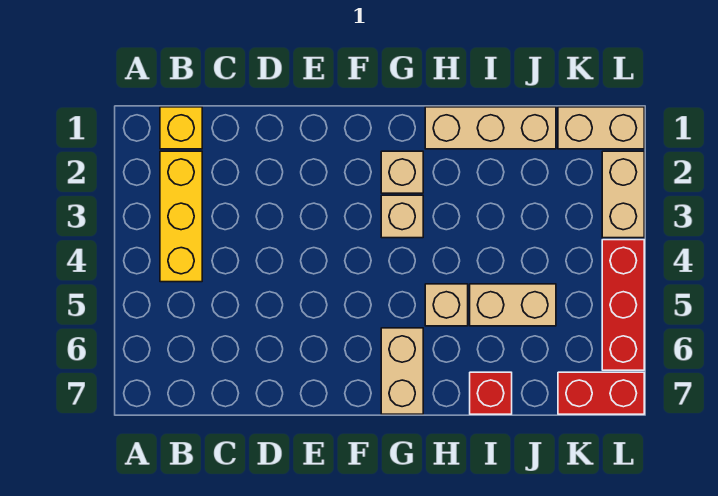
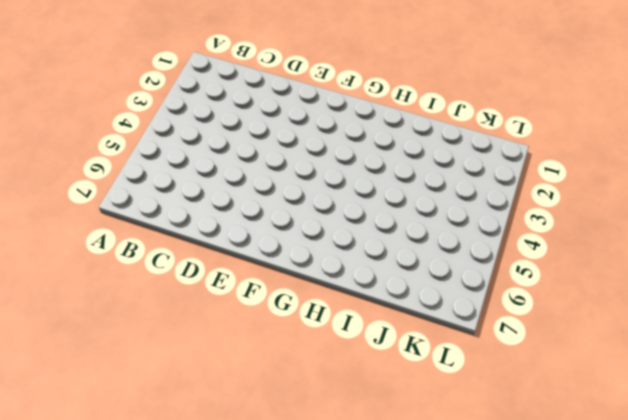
none -> yellow 1x1 brick [160,107,202,149]
none -> yellow 1x3 brick [160,151,202,282]
none -> tan 1x1 brick [381,151,423,193]

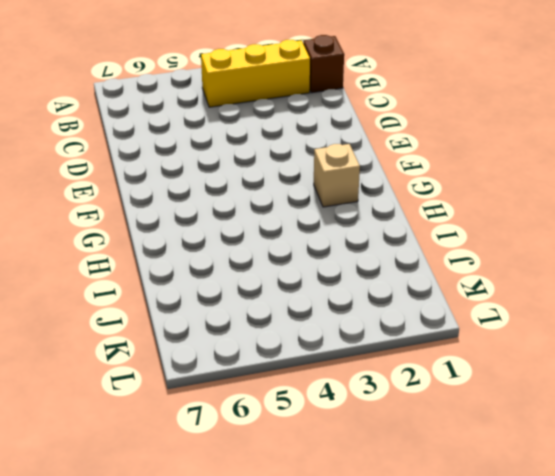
brown 1x1 brick [303,35,344,93] -> yellow 1x1 brick [160,107,202,149]
none -> tan 1x1 brick [381,195,423,238]
none -> tan 1x2 brick [381,328,423,414]
none -> tan 1x3 brick [425,107,556,149]

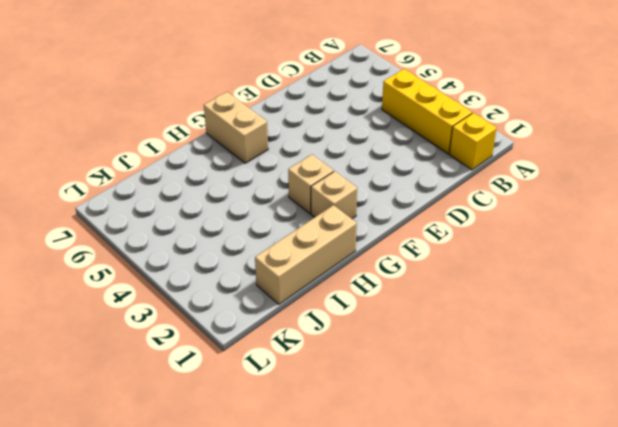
none -> tan 1x1 brick [425,284,468,326]
none -> tan 1x2 brick [470,284,556,326]
none -> red 1x1 brick [470,372,512,414]

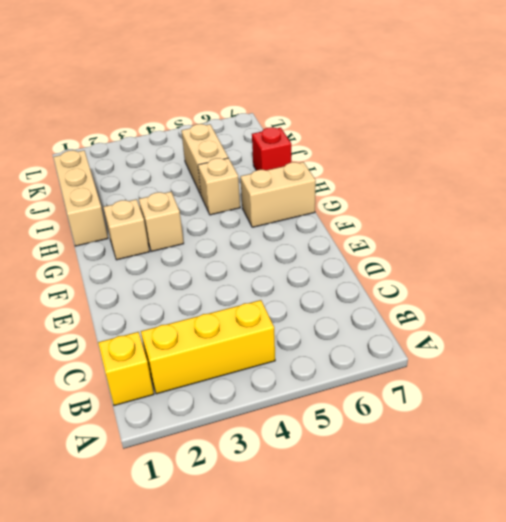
none -> tan 1x2 brick [558,107,644,149]
none -> red 1x2 brick [558,372,644,414]
none -> tan 1x2 brick [602,151,644,238]

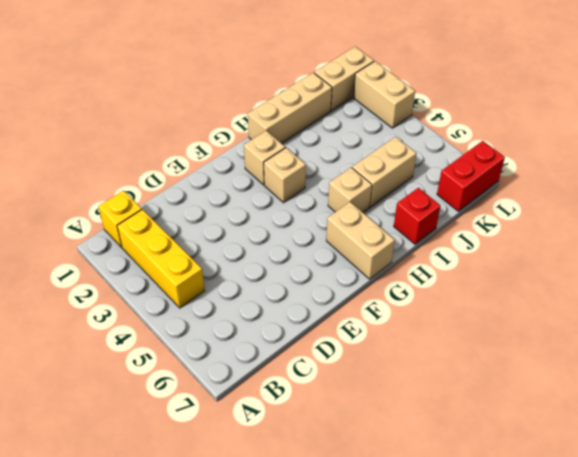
none -> red 1x3 brick [602,240,644,370]

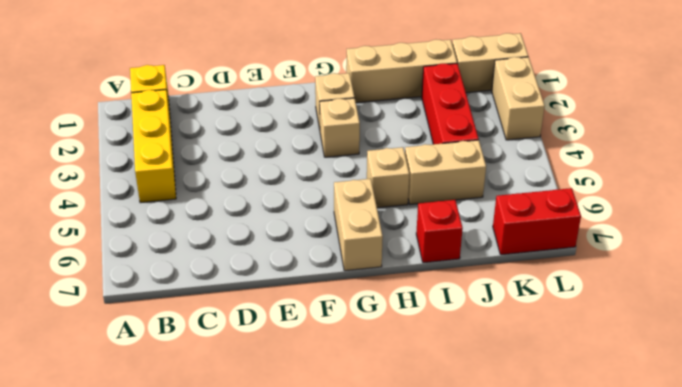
red 1x3 brick [422,63,479,144] -> red 1x3 brick moved to [602,240,644,370]

